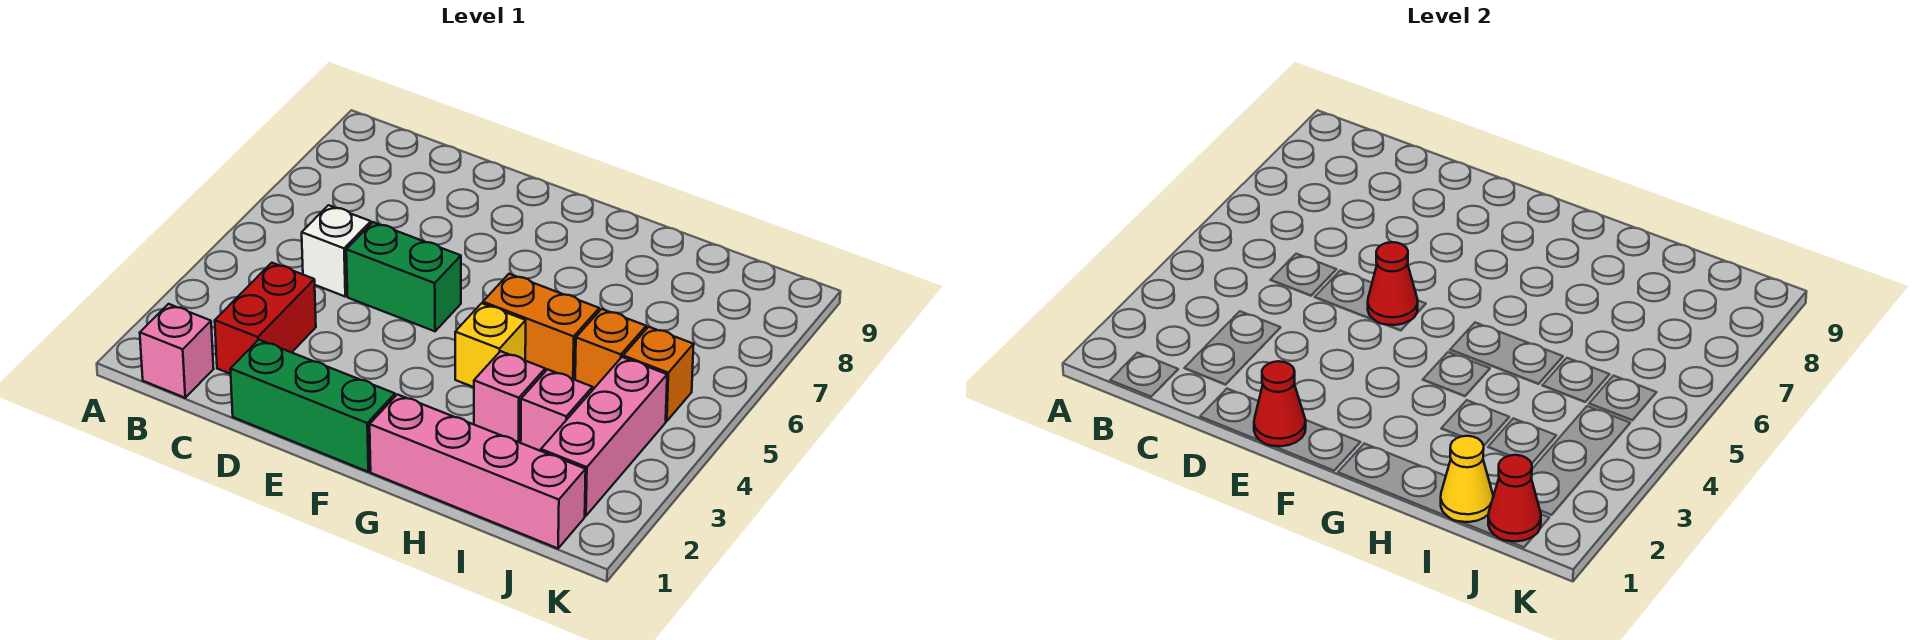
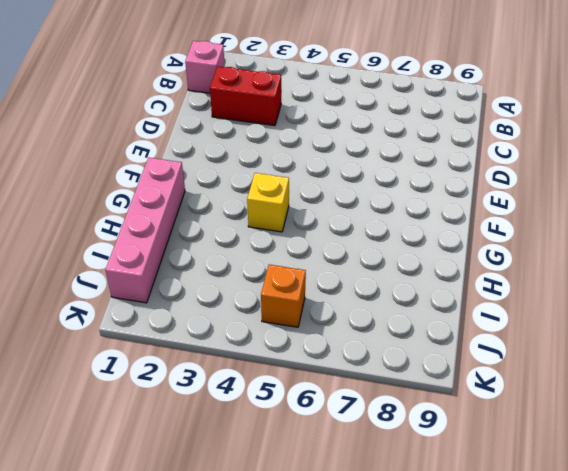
none -> white 1x1 brick [302,205,371,296]
none -> green 1x3 brick [230,340,395,472]
none -> green 1x2 brick [346,222,461,331]

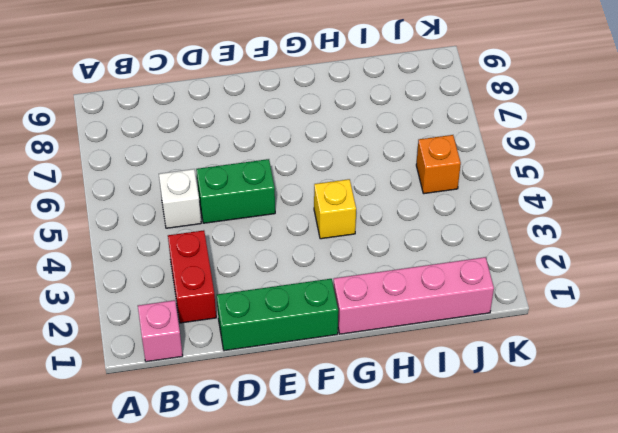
none -> orange 1x2 brick [483,274,599,380]
none -> pink 1x1 brick [474,351,545,443]
none -> pink 1x1 brick [521,369,593,451]

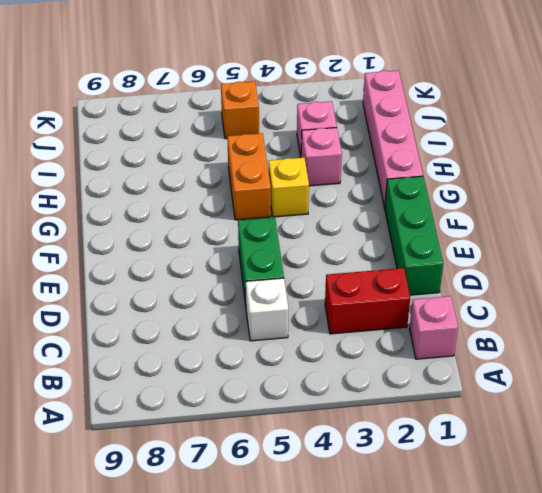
none -> orange 1x1 brick [575,309,646,389]
none -> pink 1x3 brick [541,357,667,516]
none -> red 1x1 cone [1254,361,1306,446]

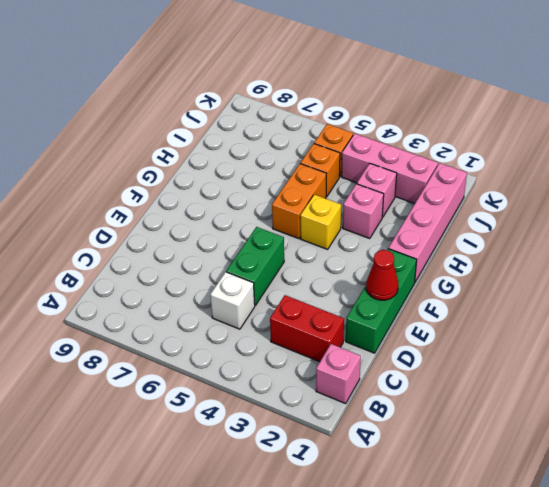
none -> red 1x1 cone [1368,242,1418,325]
none -> yellow 1x1 cone [1441,436,1493,522]
none -> red 1x1 cone [1488,455,1541,541]

